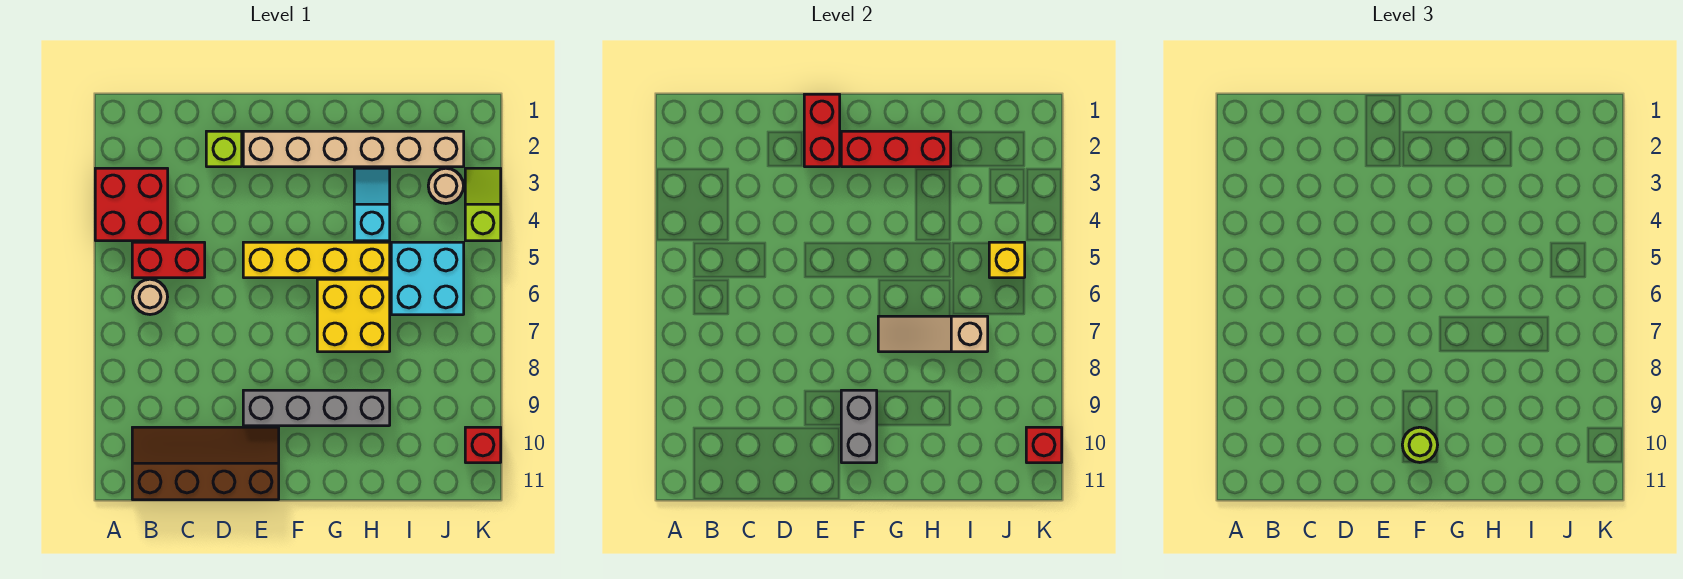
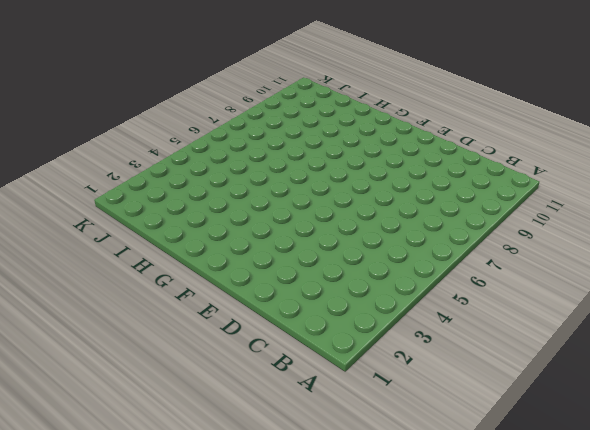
none -> red 2x2 brick [95,168,168,241]
none -> red 1x2 brick [132,242,205,278]
none -> tan 1x1 round brick [132,279,168,315]

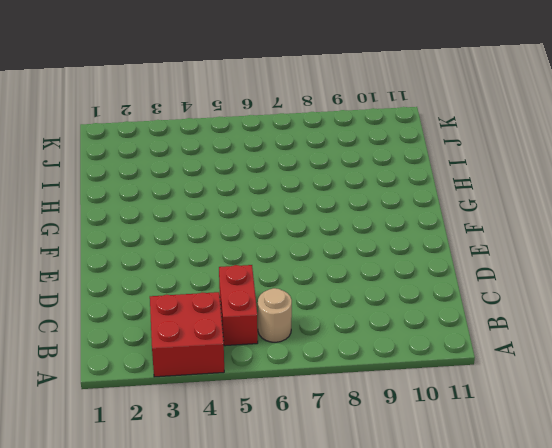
none -> brown 2x4 slope [132,427,279,500]
none -> lime 1x1 brick [206,131,242,167]
none -> tan 1x6 brick [243,131,464,167]

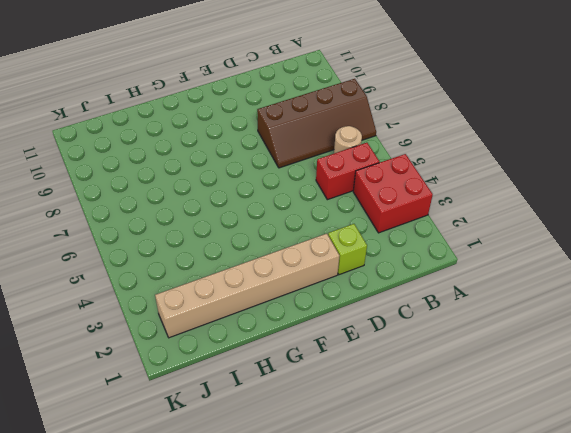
brown 2x4 slope [257,79,376,168] -> brown 2x4 slope moved to [132,427,279,500]
none -> yellow 1x4 brick [243,242,390,278]
none -> grey 1x4 brick [243,390,390,426]
none -> yellow 2x2 brick [317,279,390,352]

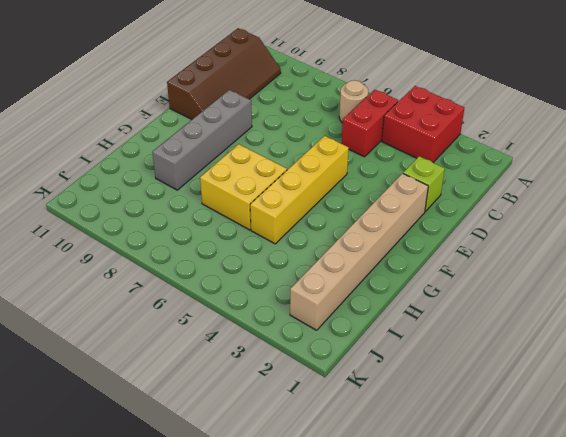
none -> cyan 1x2 slope [354,168,390,241]
none -> cyan 2x2 brick [391,242,464,315]
none -> tan 1x1 round brick [428,168,463,204]

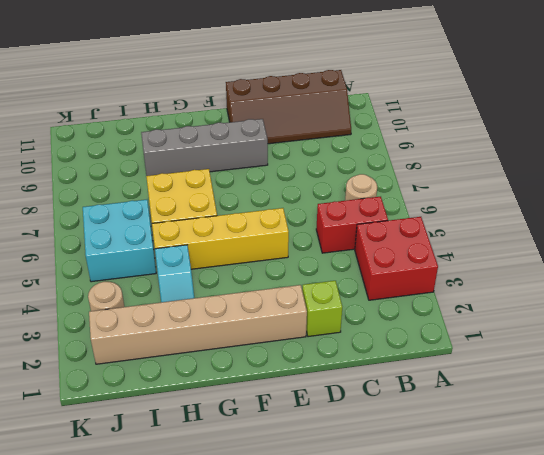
none -> lime 1x2 slope [465,168,501,241]
none -> red 1x1 brick [465,427,501,463]
none -> red 1x2 brick [804,94,840,167]

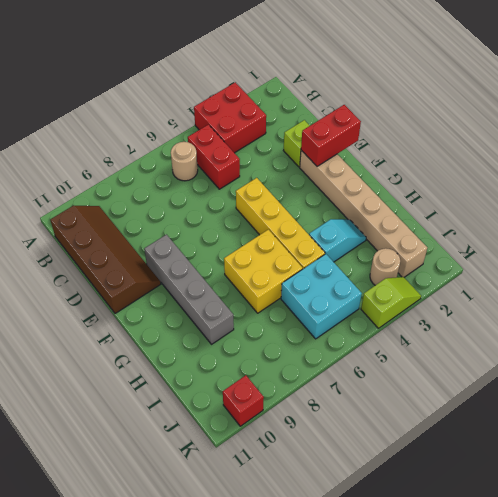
none -> red 1x3 brick [841,131,951,167]
none -> grey 1x2 brick [841,390,877,463]
none -> tan 1x3 slope [878,316,988,352]

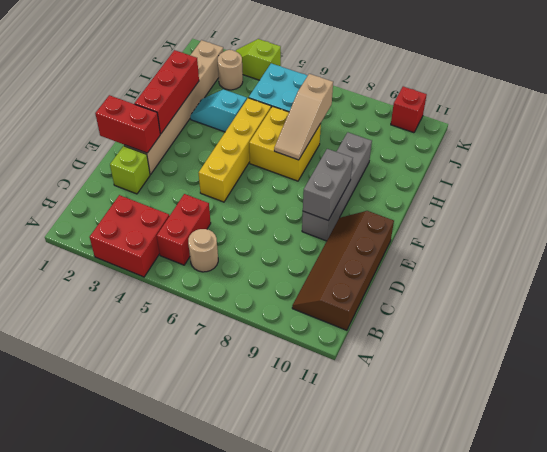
grey 1x2 brick [303,149,353,220] -> grey 1x2 brick turned to [841,390,877,463]
none -> yellow 1x1 brick [989,242,1025,278]
none -> red 1x1 brick [1026,427,1062,463]
none -> lime 1x1 round brick [1402,427,1438,462]

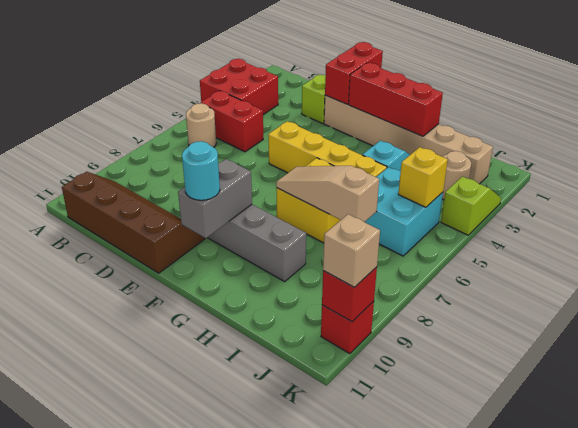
cyan 1x1 round brick [182,141,220,200] -> lime 1x1 round brick [1402,427,1438,462]
tan 1x1 brick [323,214,380,287] -> none

